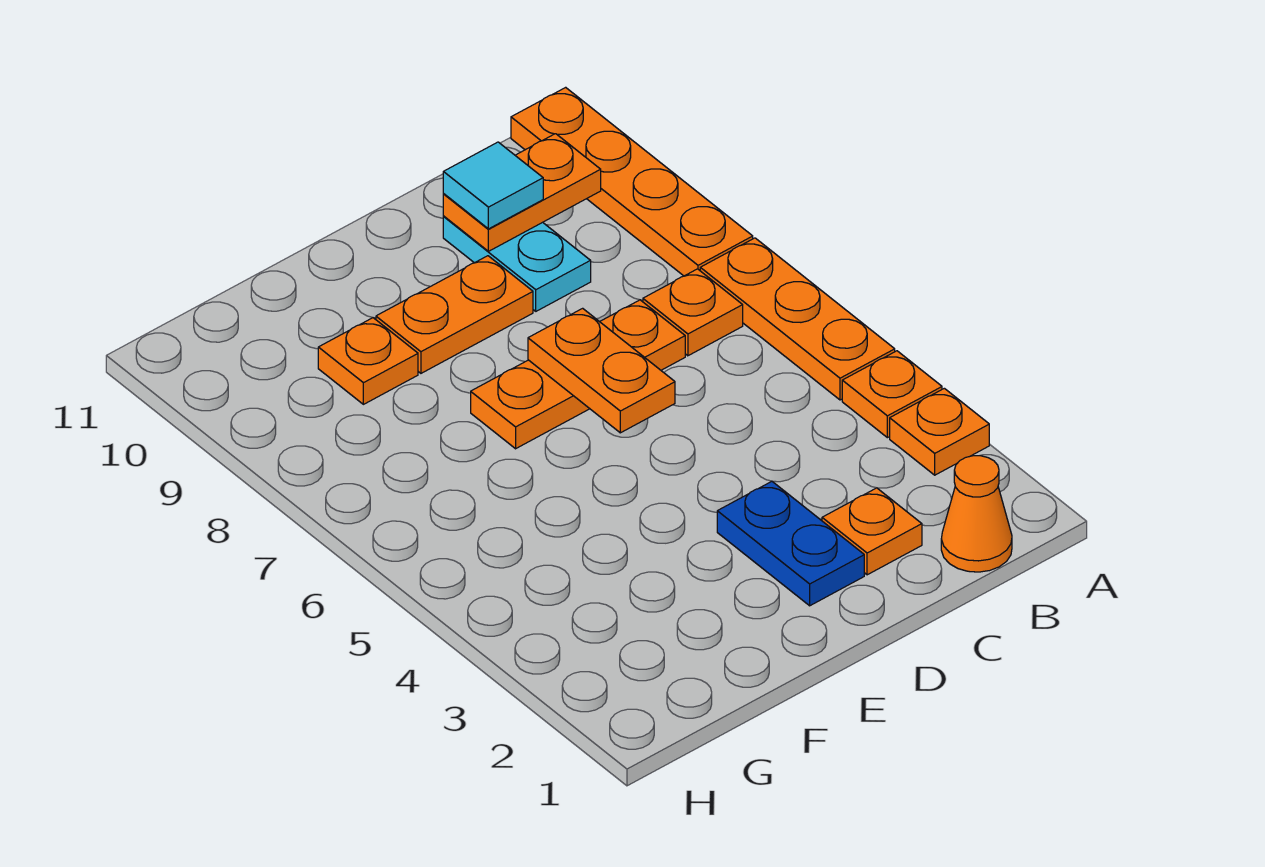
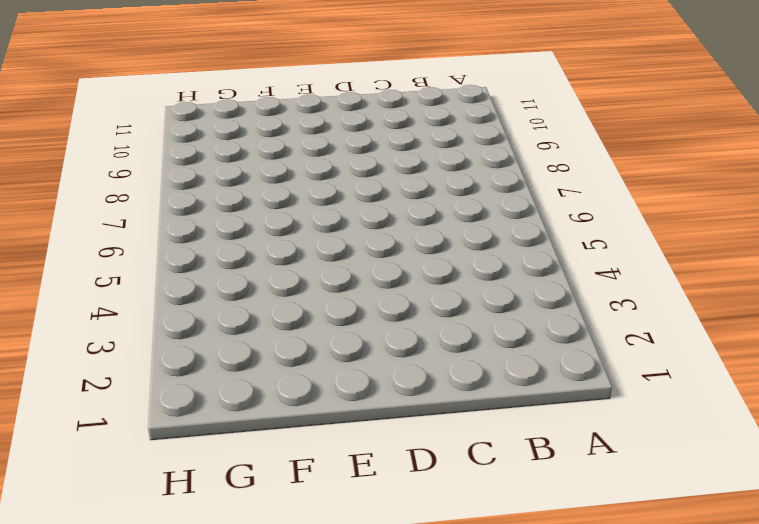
none -> orange 1x1 plate [890,388,989,475]
none -> orange 1x1 plate [842,351,942,438]
none -> orange 1x3 plate [700,238,895,400]

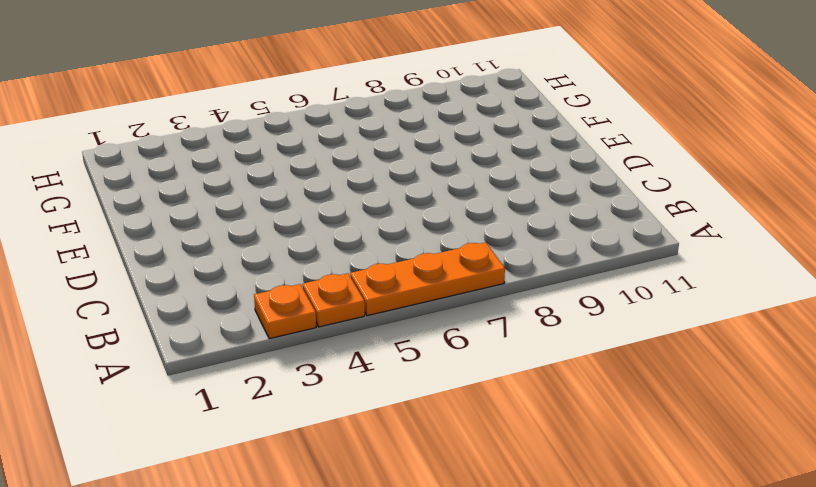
none -> orange 1x4 plate [511,87,753,276]
none -> orange 1x1 cone [941,456,1012,572]
none -> orange 1x1 plate [643,269,743,356]

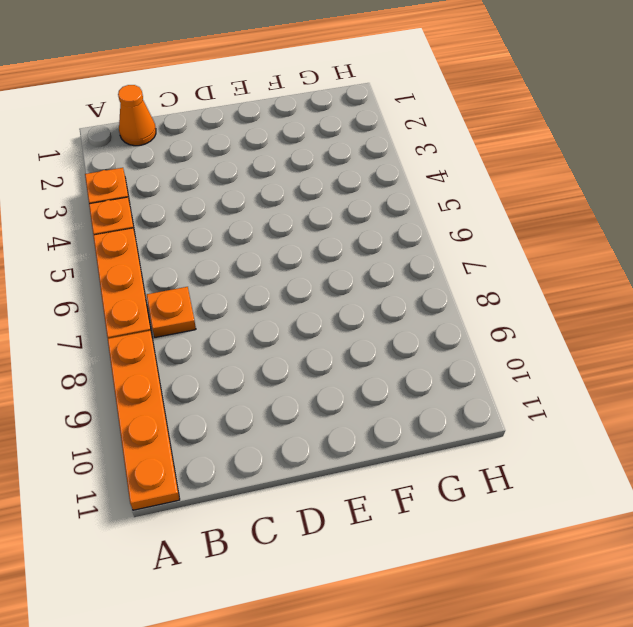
none -> orange 1x1 plate [822,488,922,575]
none -> orange 1x3 plate [471,300,685,449]
none -> cyan 1x2 plate [443,217,591,311]

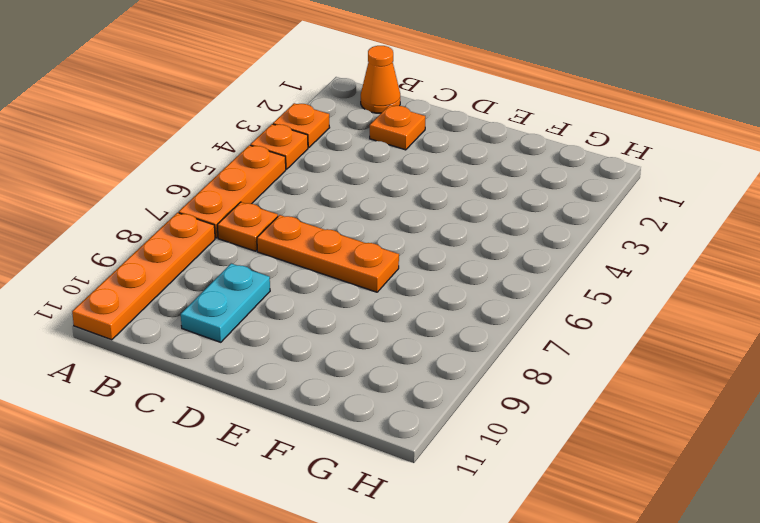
none -> blue 1x2 plate [717,481,864,606]
none -> orange 1x2 plate [376,256,533,373]
none -> orange 1x1 plate [318,318,418,404]

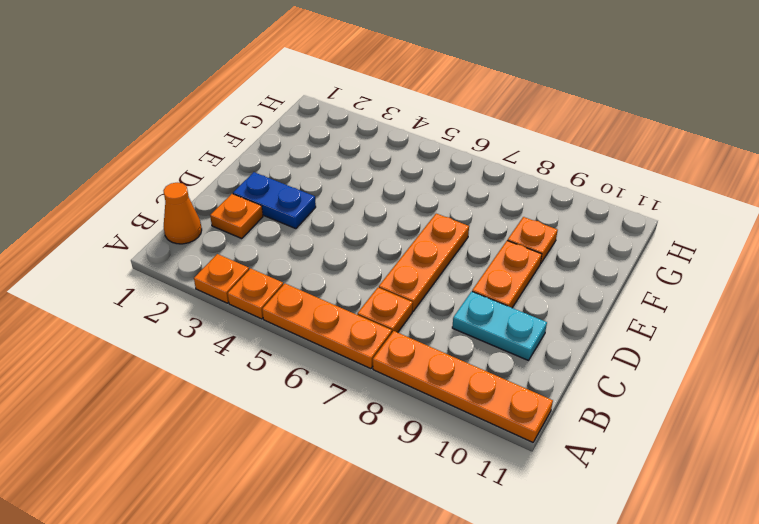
none -> orange 1x2 plate [443,134,601,251]
none -> orange 1x2 plate [528,308,675,433]
none -> cyan 1x1 tile [443,142,543,229]

